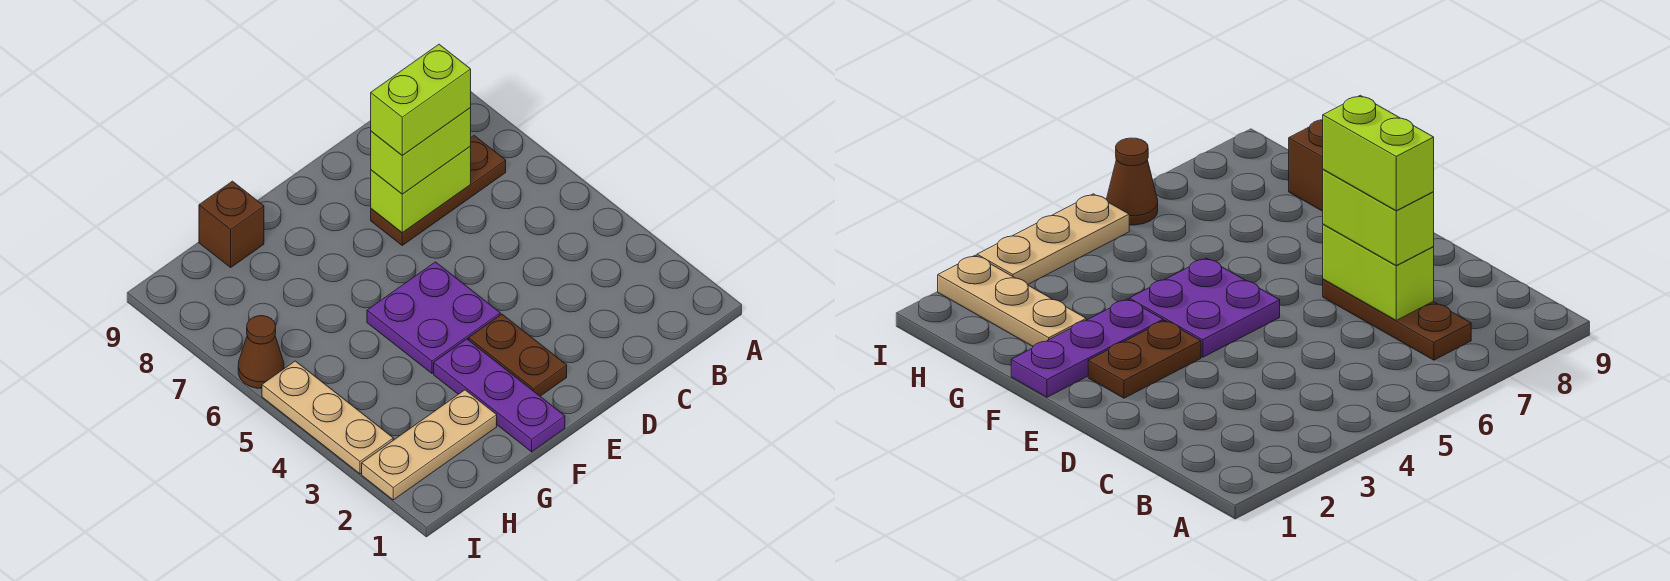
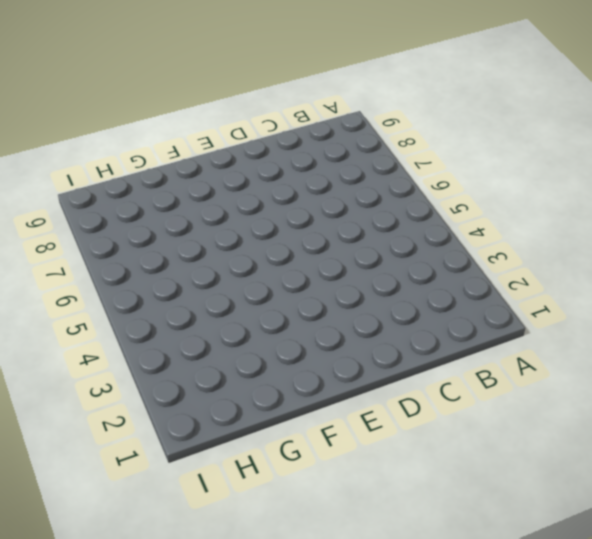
none -> brown 1x3 plate [371,136,506,245]
none -> brown 1x2 plate [469,314,567,396]

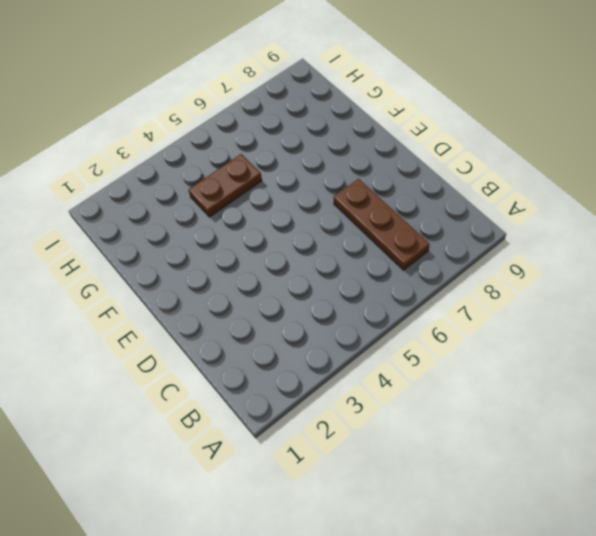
brown 1x2 plate [188,154,262,217] -> brown 1x2 plate moved to [469,314,567,396]
none -> purple 2x2 plate [367,262,500,373]
none -> purple 1x3 plate [434,339,565,452]

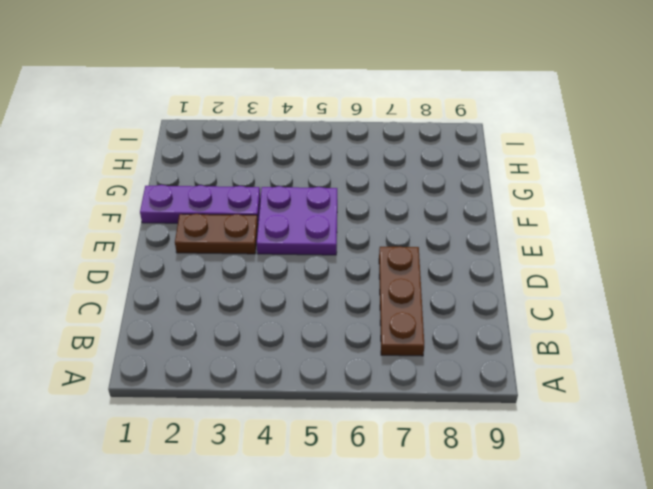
none -> tan 1x3 plate [362,390,497,500]
none -> brown 1x1 brick [199,181,264,267]

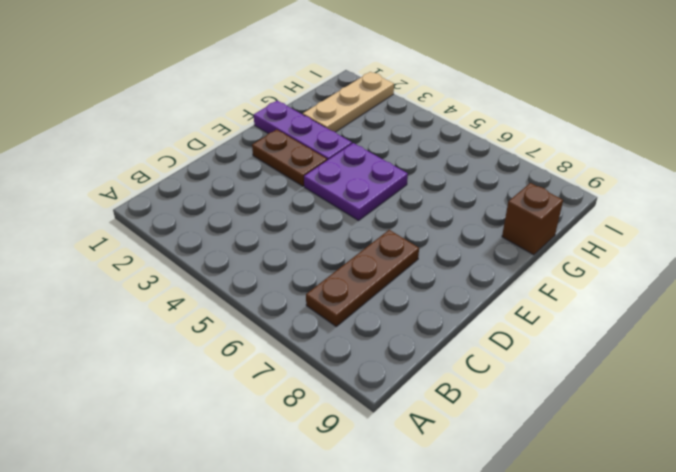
none -> tan 1x3 plate [262,361,393,474]
none -> brown 1x1 cone [238,316,284,388]

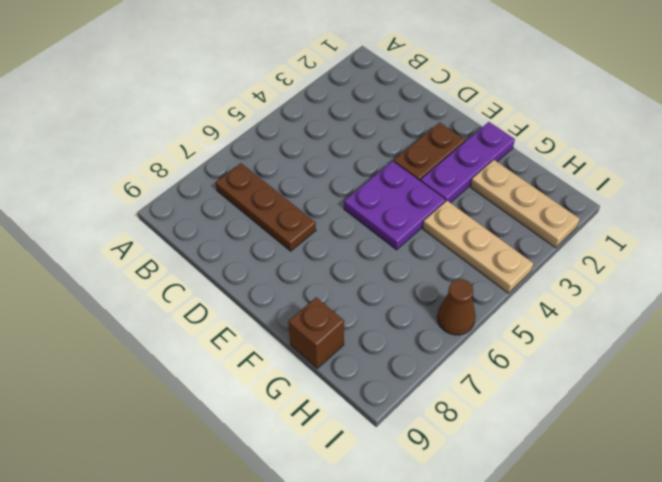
tan 1x3 plate [423,201,533,293] -> tan 1x3 plate turned to [262,361,393,474]
none -> lime 1x2 brick [371,146,471,232]
none -> lime 1x2 brick [371,108,471,194]

